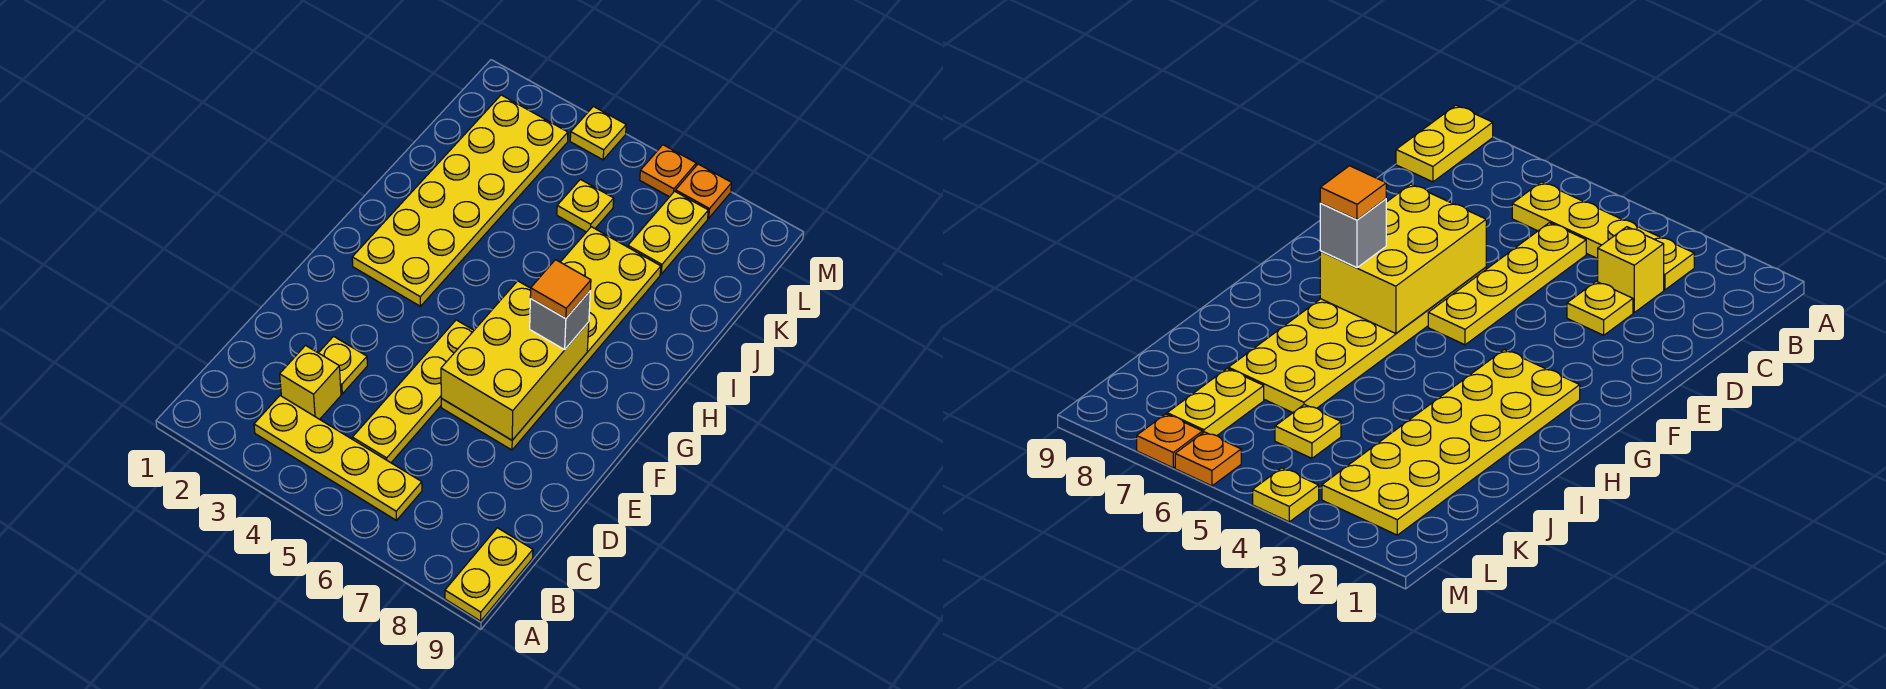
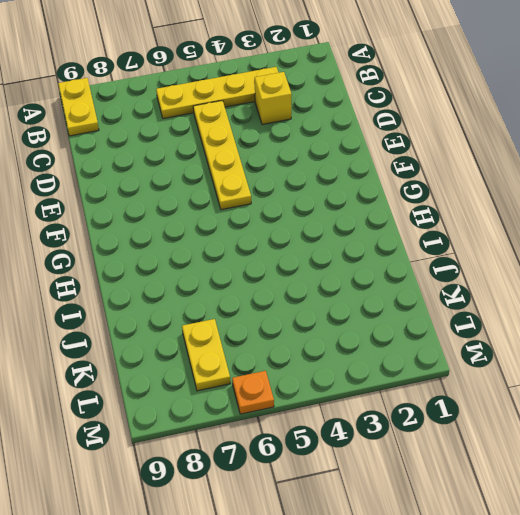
none -> yellow 1x1 plate [319,336,367,394]
none -> yellow 2x6 plate [441,227,661,450]
none -> yellow 2x6 plate [352,95,568,306]

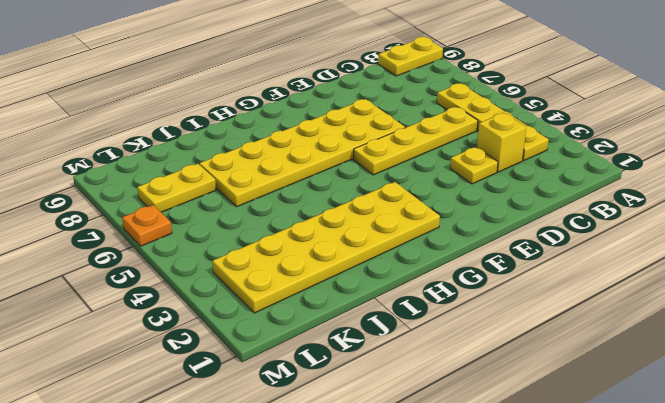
none -> yellow 1x1 plate [557,179,614,232]
none -> yellow 1x1 plate [570,107,626,160]
none -> orange 1x1 plate [676,164,732,218]

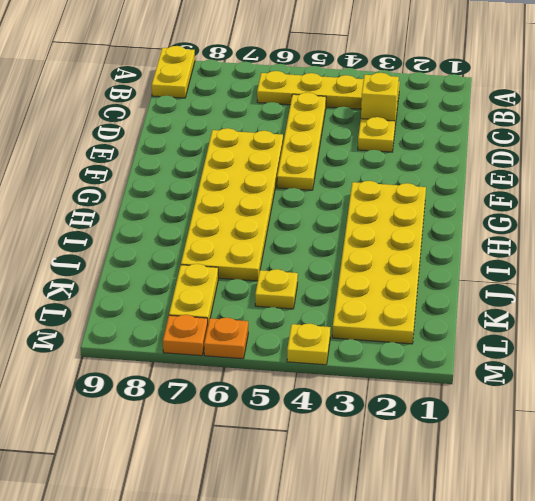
none -> yellow 2x3 brick [441,281,589,440]
none -> grey 1x1 brick [530,291,590,350]
none -> orange 1x1 tile [530,260,591,319]

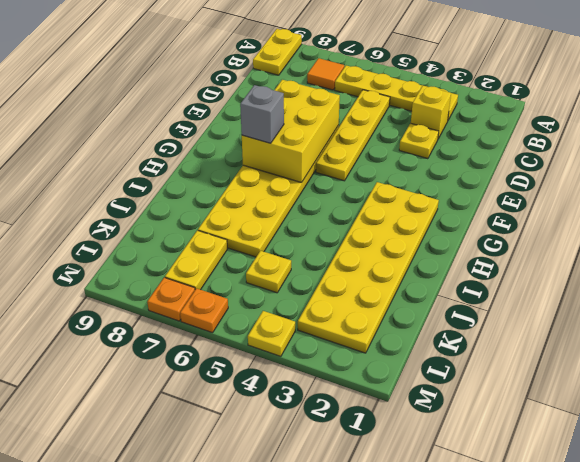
orange 1x1 tile [307,58,344,90] -> orange 1x1 tile moved to [530,260,591,319]

